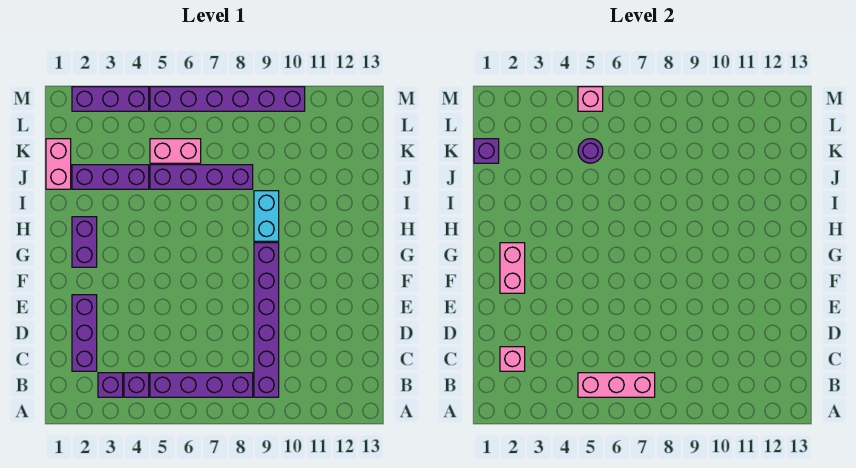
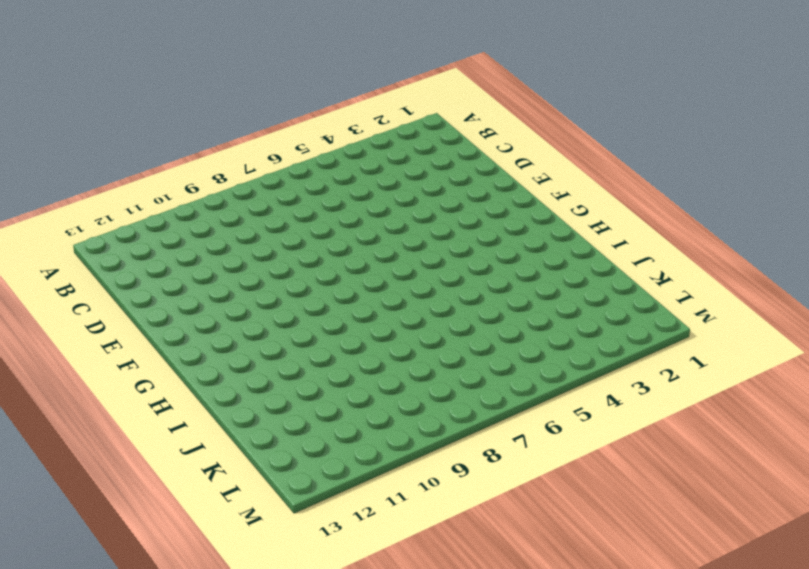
none -> purple 1x1 brick [98,373,123,397]
none -> purple 1x1 brick [124,373,149,397]
none -> purple 1x4 brick [150,373,253,397]

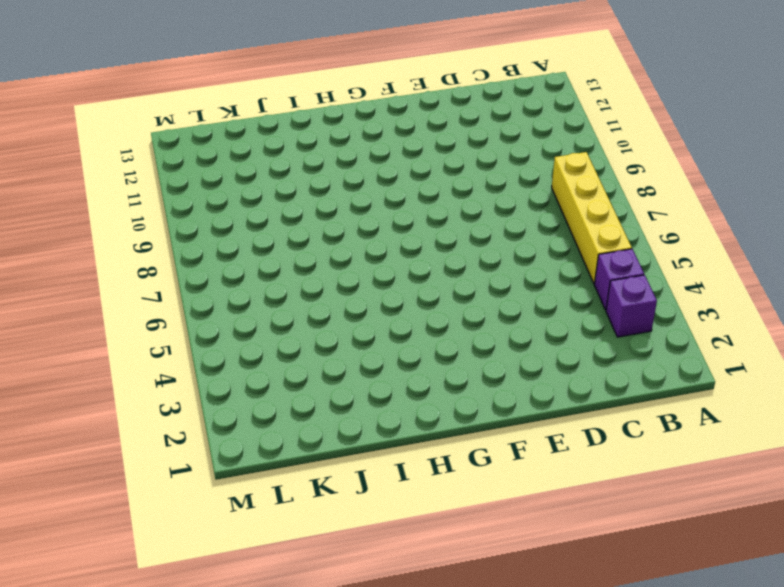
yellow 1x4 brick [552,152,632,284] -> purple 1x4 brick [150,373,253,397]
none -> purple 1x6 brick [254,243,279,397]
none -> purple 1x3 brick [72,295,97,371]
none -> purple 1x2 brick [72,217,97,267]

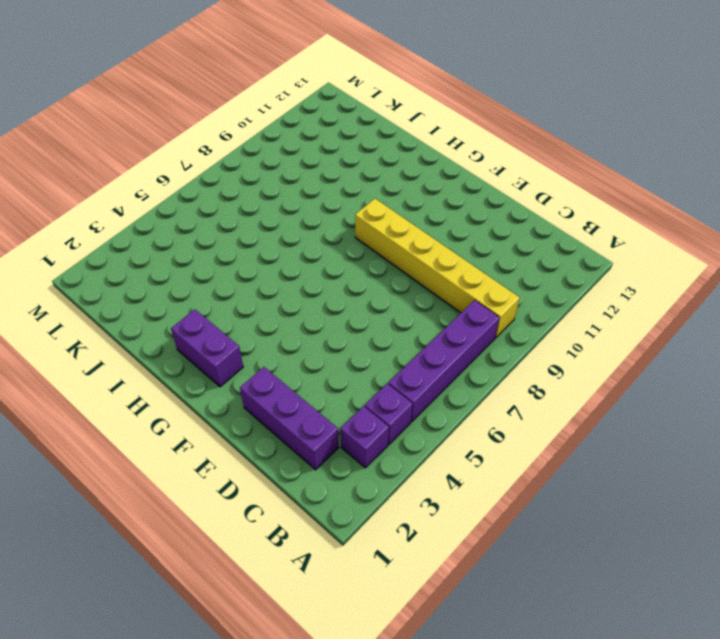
yellow 1x6 brick [355,199,520,338] -> purple 1x6 brick [254,243,279,397]
none -> cyan 1x2 brick [254,191,279,241]
none -> pink 1x2 brick [46,139,71,189]
none -> purple 1x3 brick [72,165,149,189]

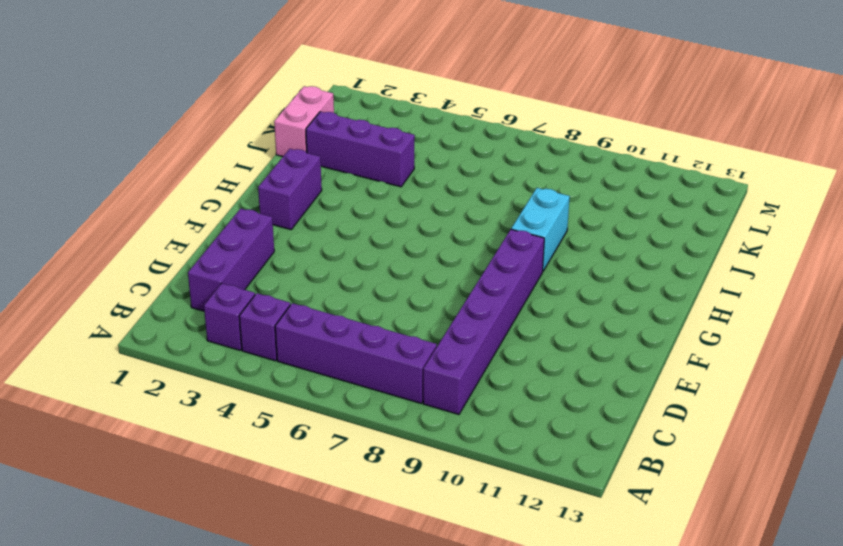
none -> purple 1x4 brick [150,165,253,189]
none -> pink 1x2 brick [150,139,201,163]
none -> purple 1x3 brick [72,87,149,111]

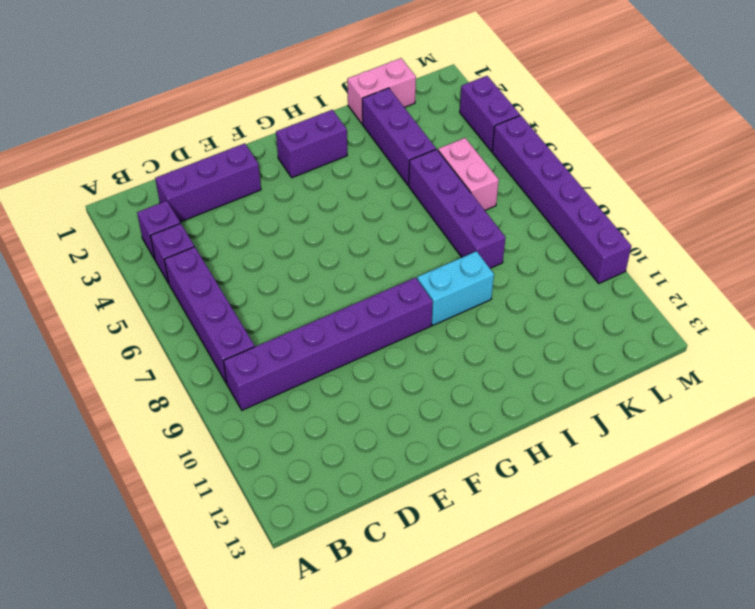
purple 1x2 brick [460,76,520,151] -> purple 1x3 brick [72,87,149,111]
none -> pink 1x3 brick [578,373,655,397]
none -> pink 1x1 brick [500,347,525,371]
none -> pink 1x2 brick [500,243,525,293]

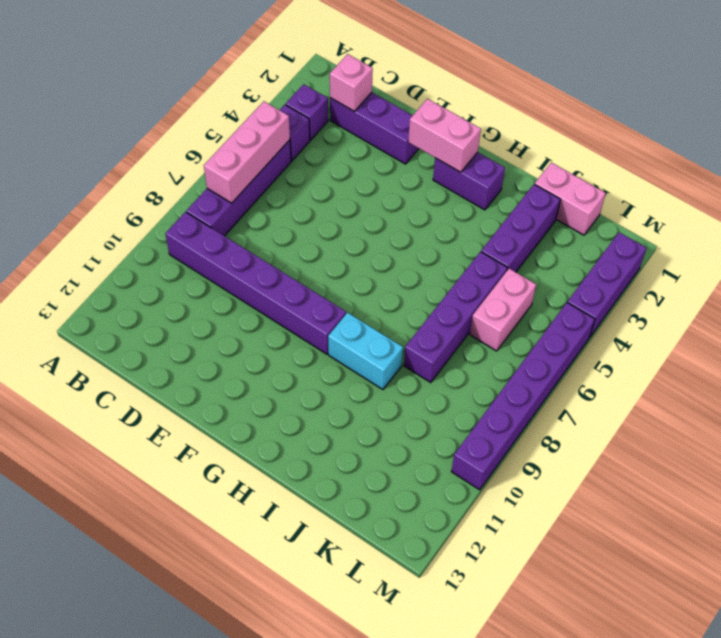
none -> purple 1x1 brick [474,139,499,163]
none -> purple 1x1 round brick [578,139,603,163]
none -> pink 1x1 brick [578,87,603,111]

